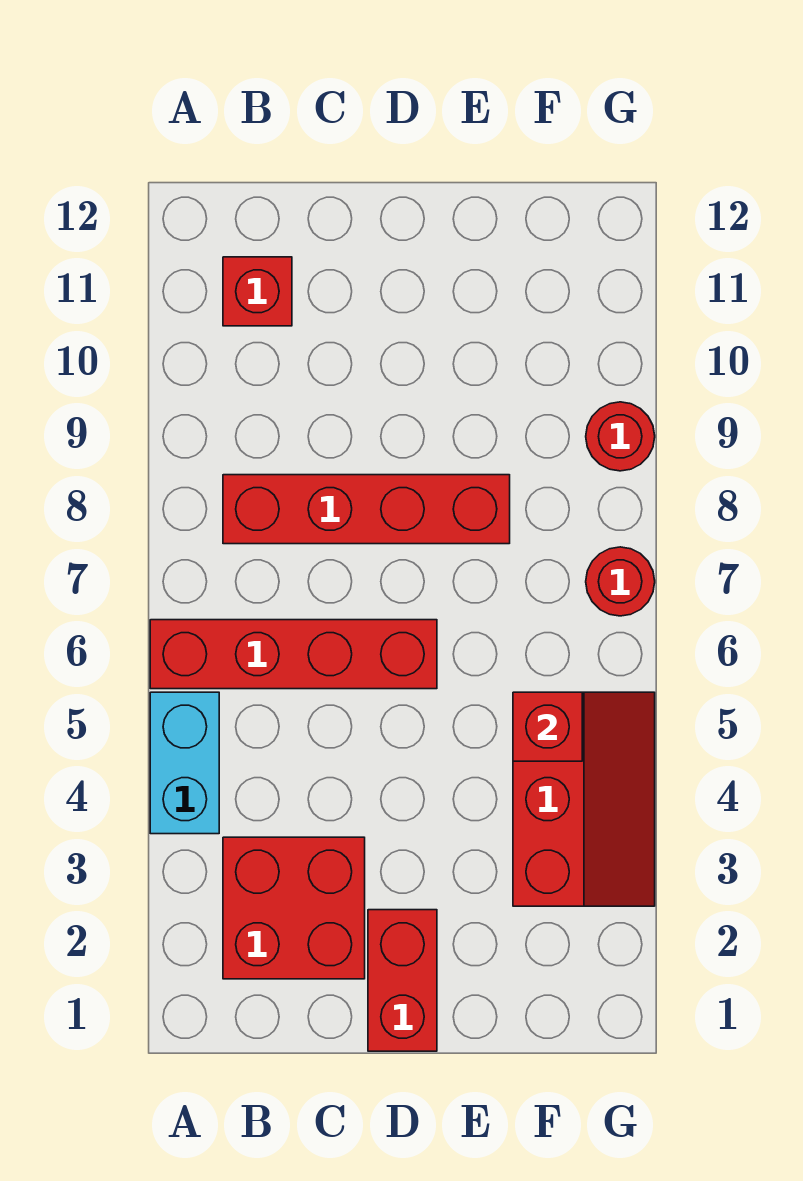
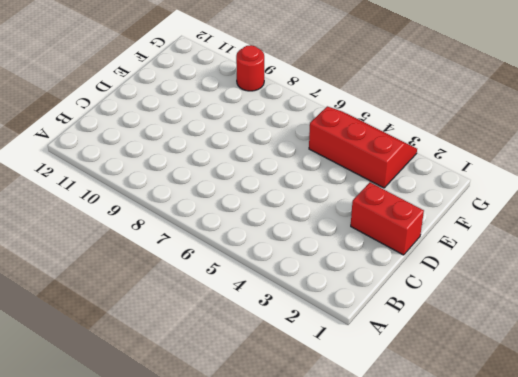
none -> cyan 1x2 brick [150,692,219,834]
none -> red 1x4 brick [150,620,437,689]

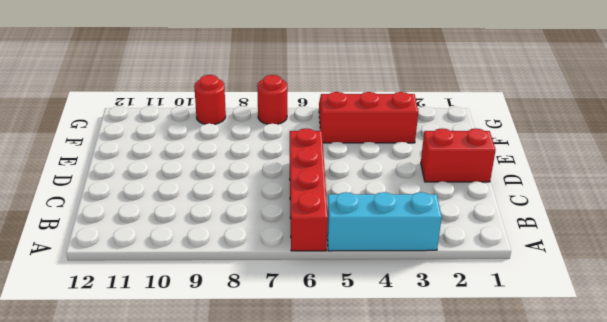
cyan 1x3 brick [327,192,442,251] -> cyan 1x2 brick [150,692,219,834]
none -> red 2x2 brick [223,837,365,979]
none -> red 1x4 brick [223,475,510,544]

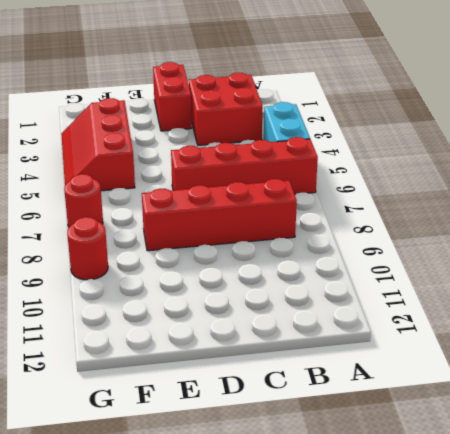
none -> red 1x1 brick [223,257,292,326]
none -> red 1x1 brick [513,692,582,761]

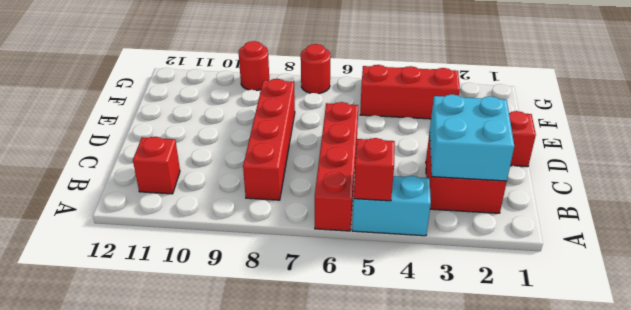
red 1x1 brick [354,138,395,201] -> red 1x1 brick moved to [513,692,582,761]
cyan 2x2 brick [430,94,514,181] -> none

